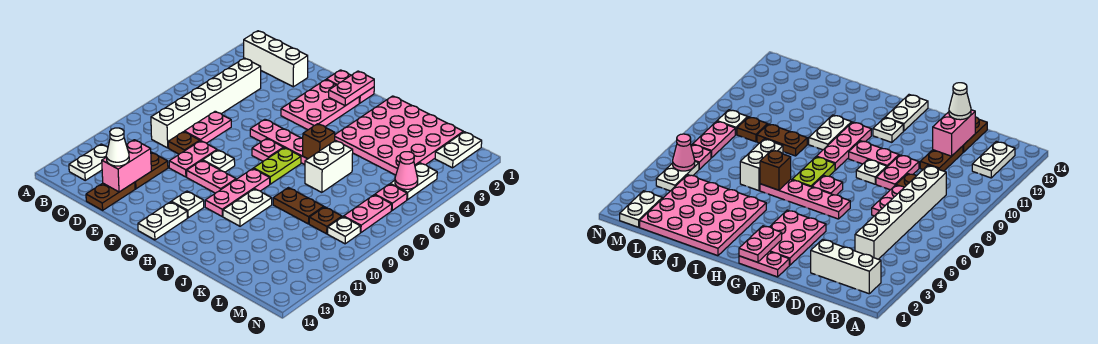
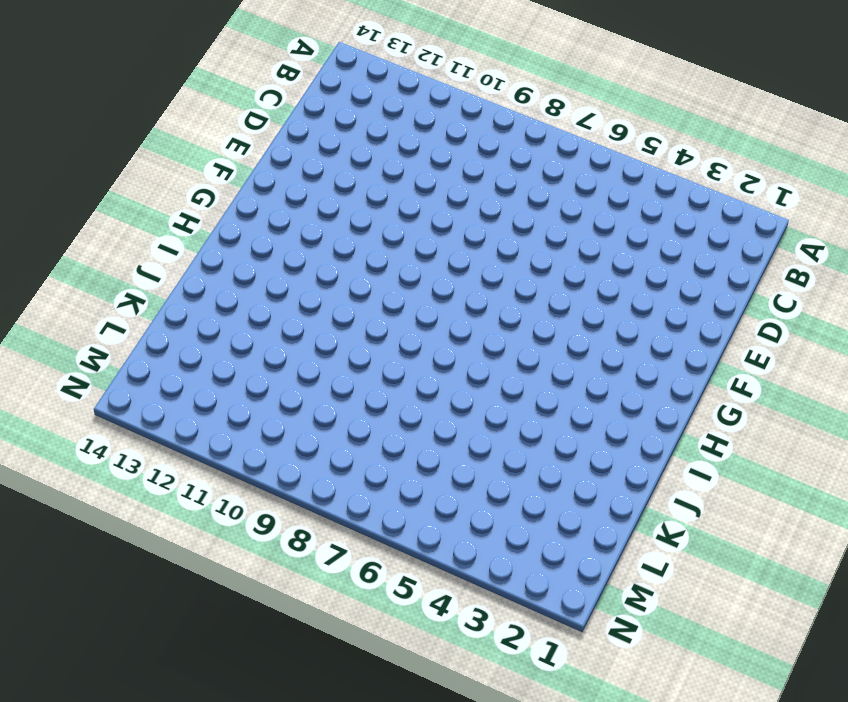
none -> white 1x3 brick [244,31,308,87]
none -> white 1x2 plate [69,144,108,180]
none -> white 1x6 brick [151,58,261,148]
none -> pink 1x2 plate [184,111,231,143]

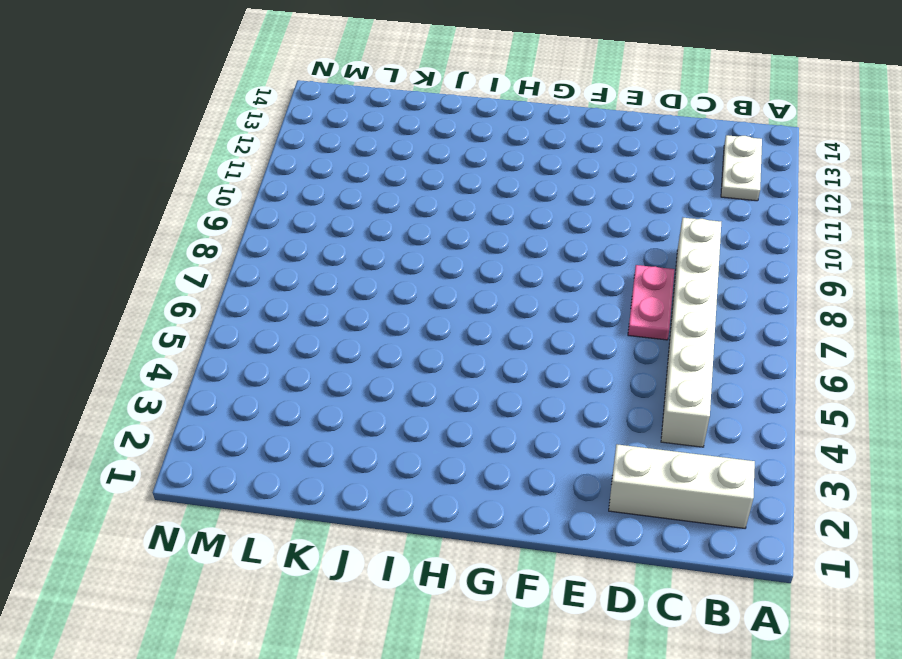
none -> brown 1x1 plate [168,132,200,154]
none -> brown 1x2 plate [135,152,168,189]
none -> brown 1x2 plate [86,182,135,210]
none -> pink 1x2 plate [169,141,217,177]

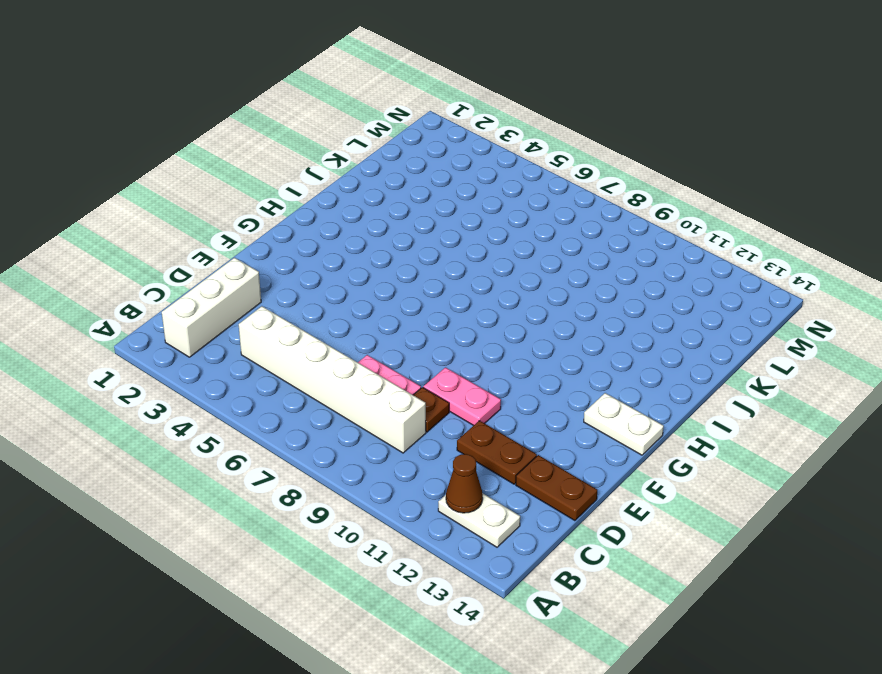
brown 1x1 cone [446,454,483,513] -> none
none -> pink 1x2 plate [326,70,374,103]
none -> pink 2x3 plate [281,80,359,130]
none -> pink 1x4 plate [250,119,307,165]
none -> white 1x1 plate [203,150,235,172]

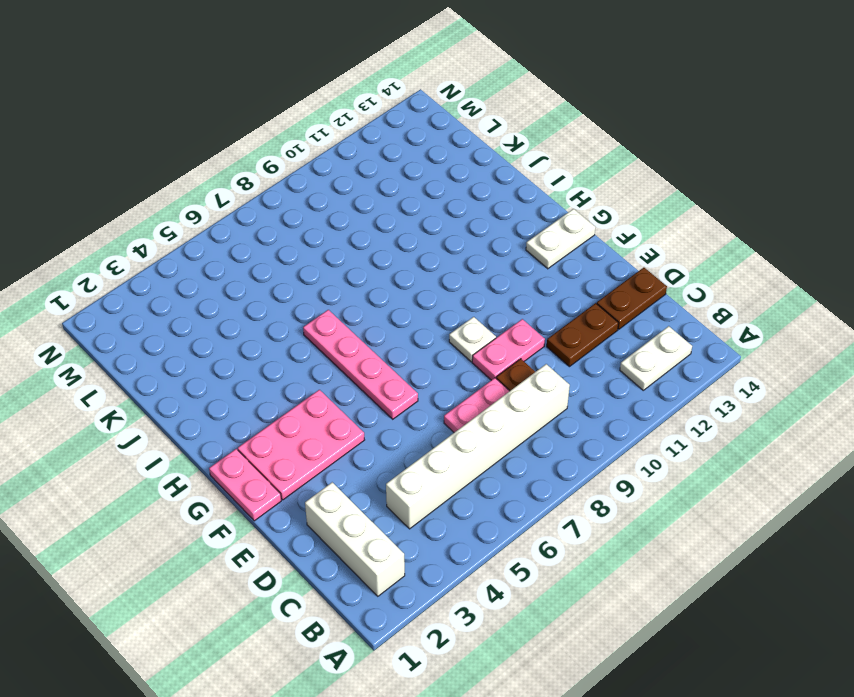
none -> pink 1x2 plate [187,160,236,193]
none -> pink 1x1 plate [252,139,283,161]
none -> white 1x1 plate [171,191,204,218]
none -> lime 1x2 plate [254,148,301,184]

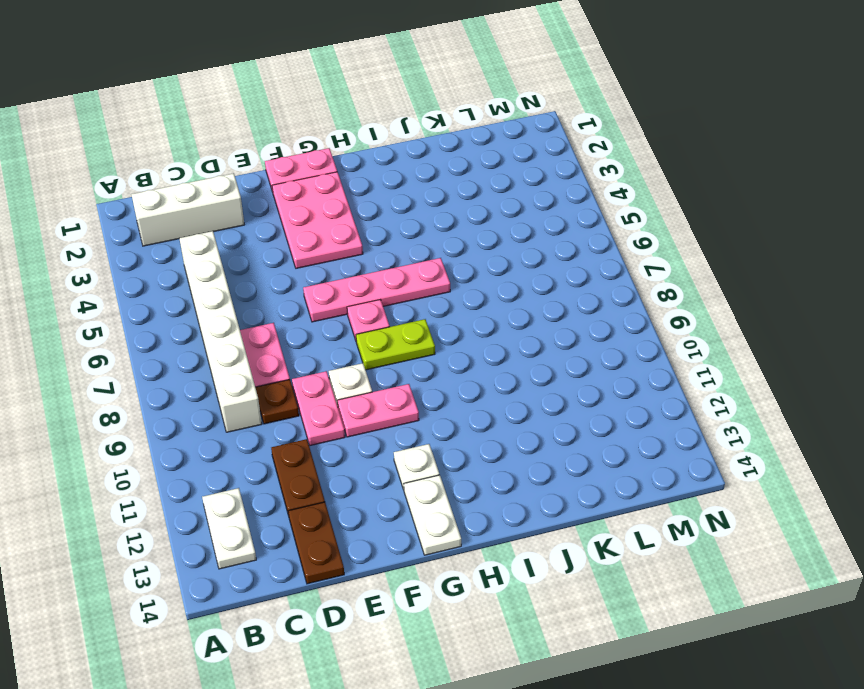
lime 1x2 plate [356,319,435,370] -> lime 1x2 plate turned to [254,148,301,184]
none -> pink 1x3 plate [205,169,270,216]
none -> pink 4x4 plate [335,96,463,175]
none -> white 1x2 plate [223,189,272,226]
none -> white 1x2 brick [305,141,353,192]

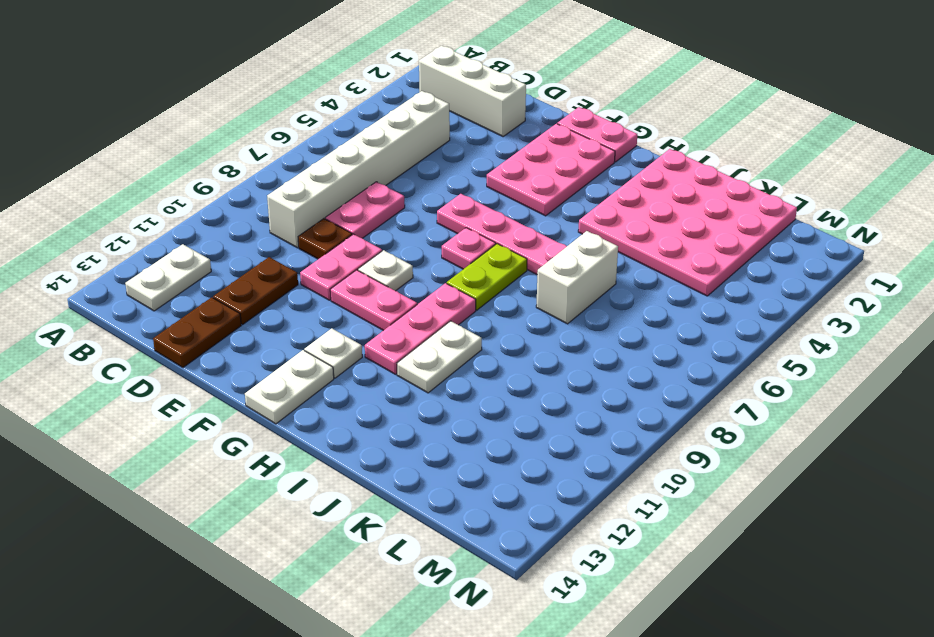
none -> brown 1x2 plate [273,188,324,224]
none -> brown 1x1 plate [309,207,342,234]
none -> white 1x2 plate [435,132,482,168]
none -> white 1x2 plate [391,163,437,200]

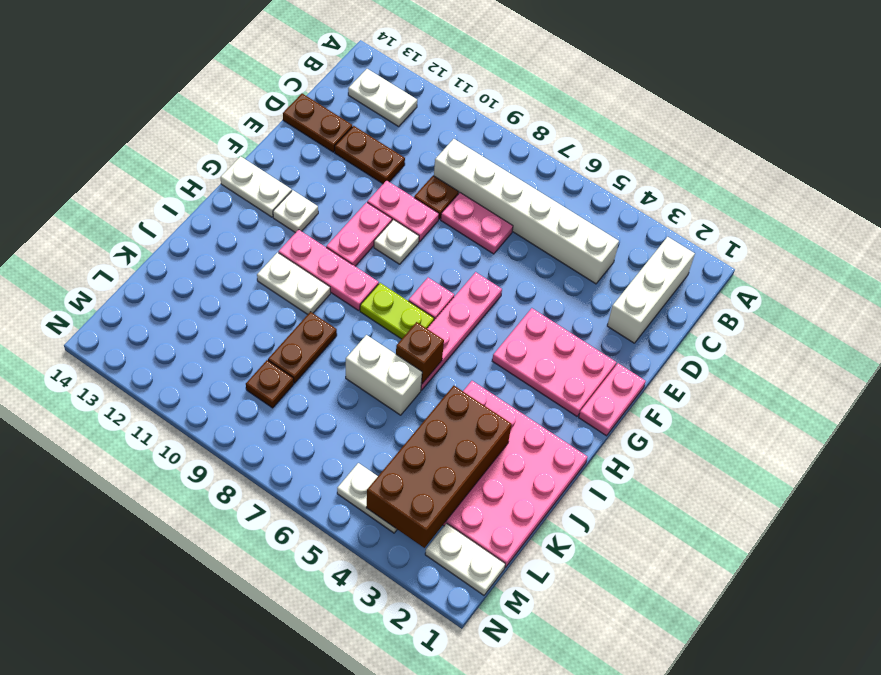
brown 2x4 brick [366,386,512,548] -> none
none -> pink 1x1 plate [375,184,407,210]
none -> pink 1x2 plate [344,195,392,233]
none -> white 1x1 plate [328,217,360,244]
none -> pink 1x2 brick [102,140,151,192]

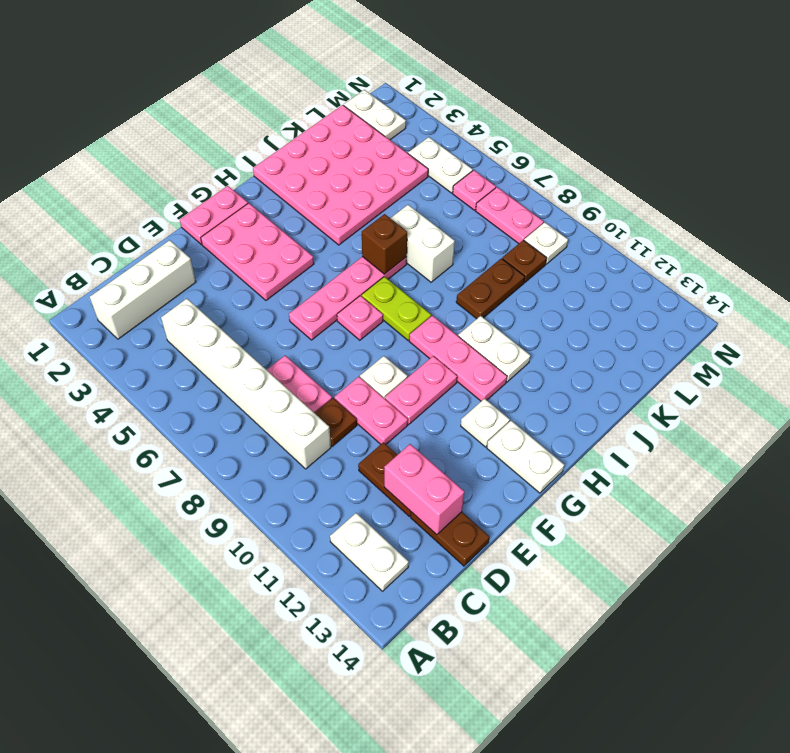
none -> pink 1x2 plate [329,71,374,106]
none -> pink 1x1 cone [395,152,418,189]
none -> white 1x1 cone [106,128,129,166]

